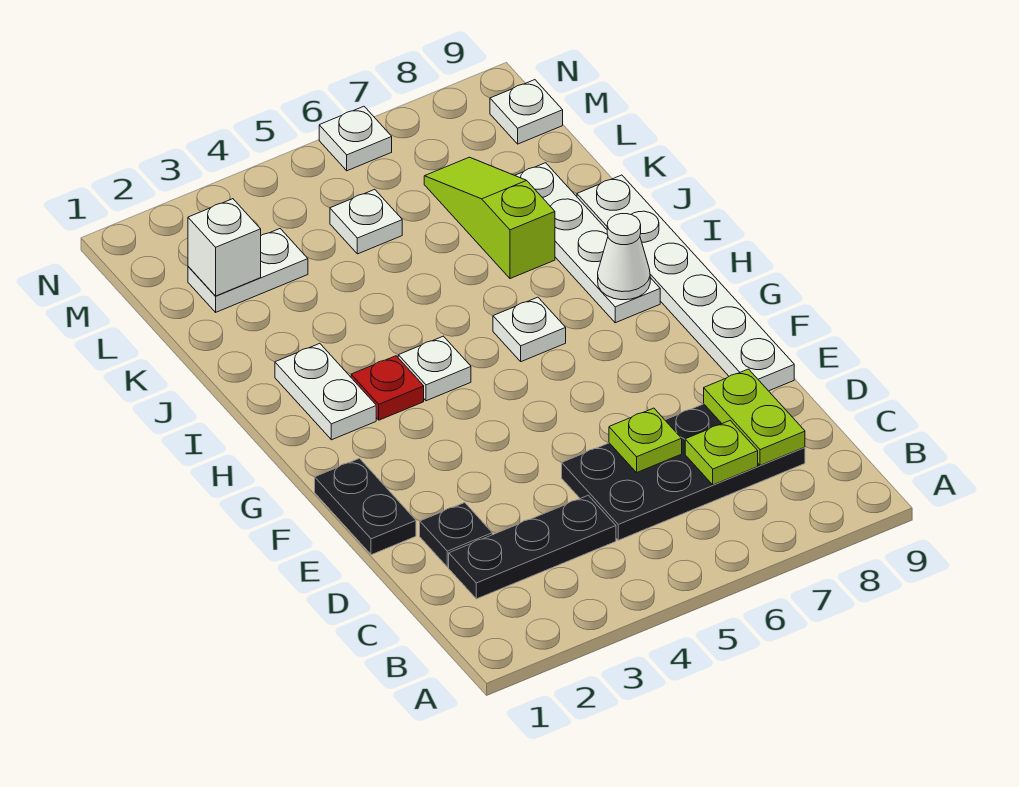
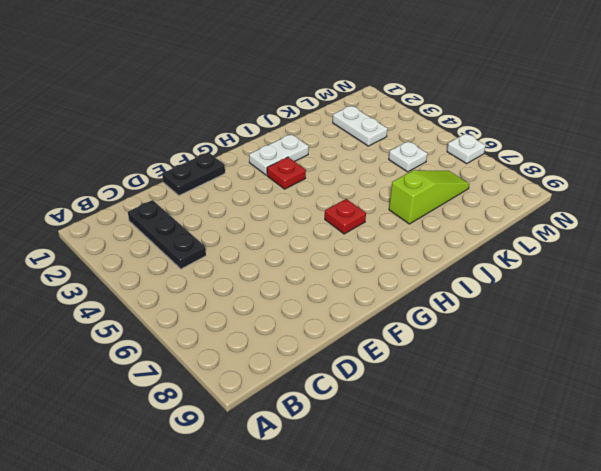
red 1x1 plate [325,199,366,234] -> white 1x1 plate [493,297,566,362]
none -> black 2x4 plate [562,404,805,540]
none -> black 1x1 plate [420,503,492,567]
none -> white 1x6 plate [577,175,794,391]

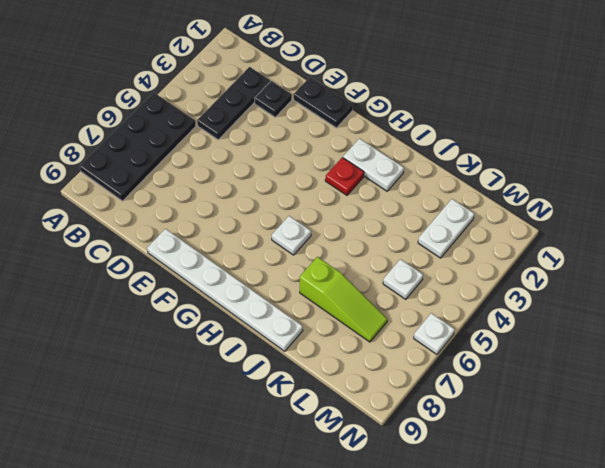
black 2x4 plate [80,92,196,201] -> black 2x4 plate moved to [562,404,805,540]
none -> white 1x1 plate [398,336,471,401]
none -> white 1x4 plate [515,163,660,323]
none -> white 1x1 plate [490,80,563,144]

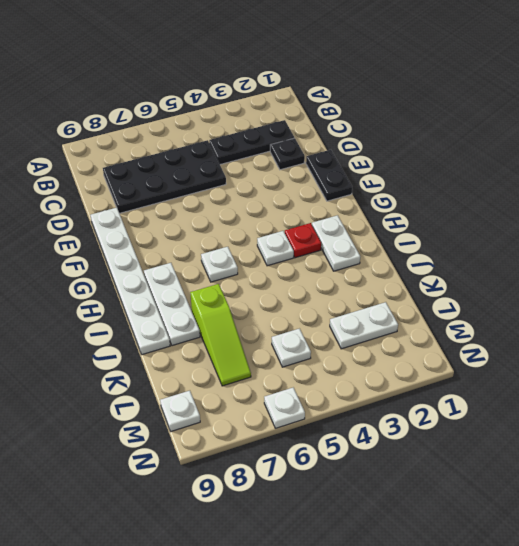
white 1x3 plate [144,263,200,346] -> white 1x4 plate [515,163,660,323]
none -> lime 1x1 plate [685,421,758,485]
none -> lime 1x2 plate [704,369,805,465]
none -> lime 1x1 plate [609,408,682,472]

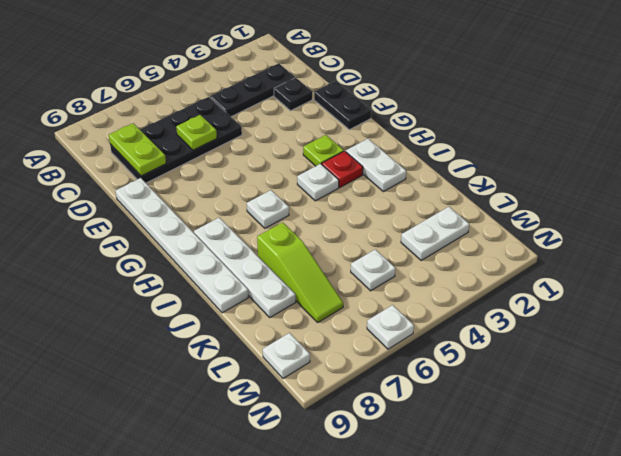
lime 1x1 plate [303,135,344,166] -> lime 1x1 plate moved to [685,421,758,485]
none -> white 1x1 cone [598,214,650,300]
none -> white 1x1 brick [188,199,261,296]

